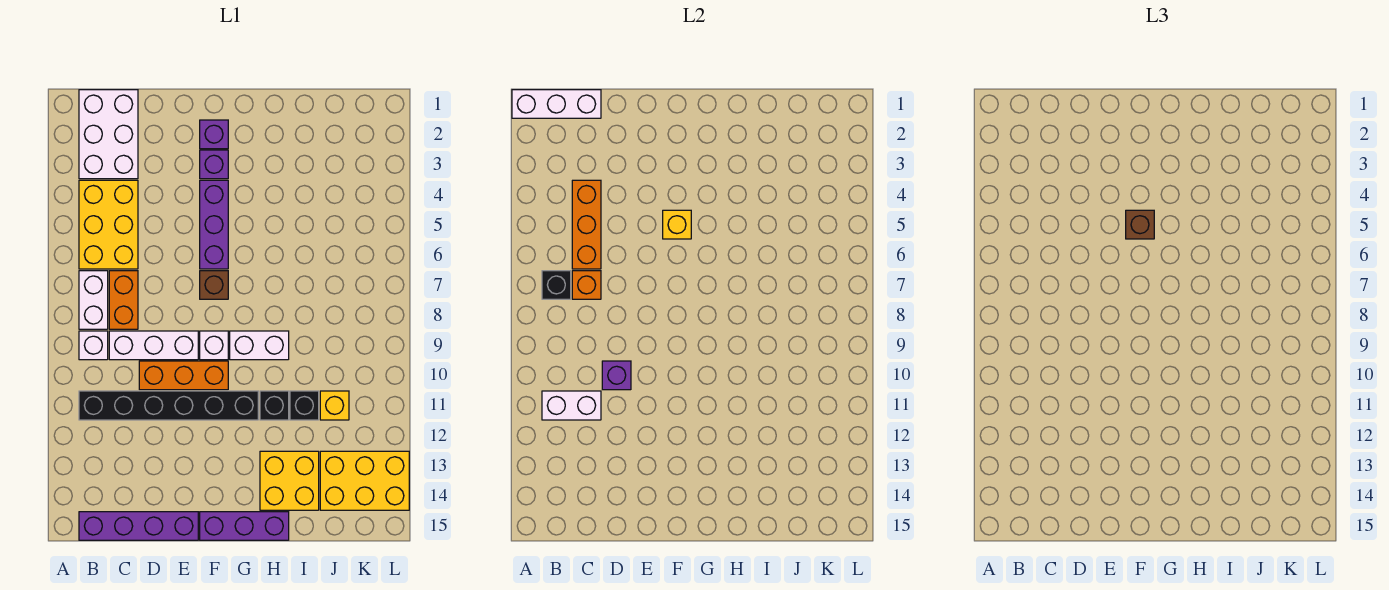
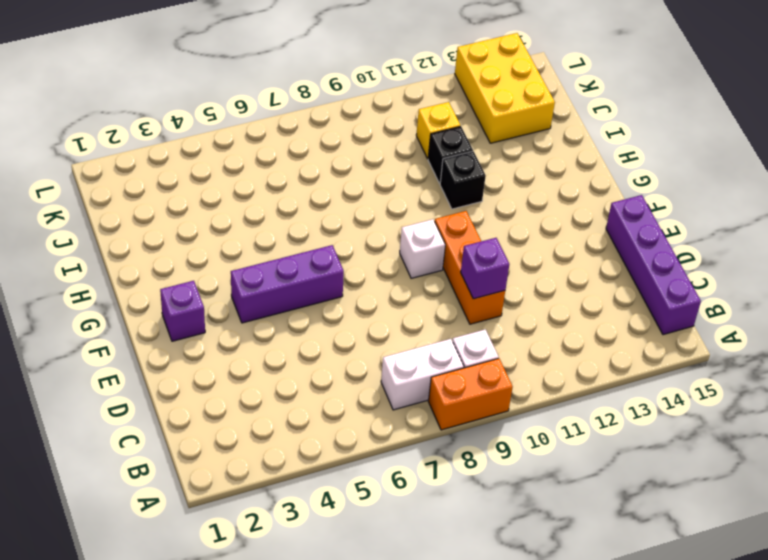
orange 1x2 brick [428,358,513,430] -> orange 1x2 brick moved to [109,271,138,329]
none -> white 2x3 brick [79,90,138,179]
none -> yellow 2x3 brick [79,180,138,269]
none -> black 1x6 brick [79,391,258,420]

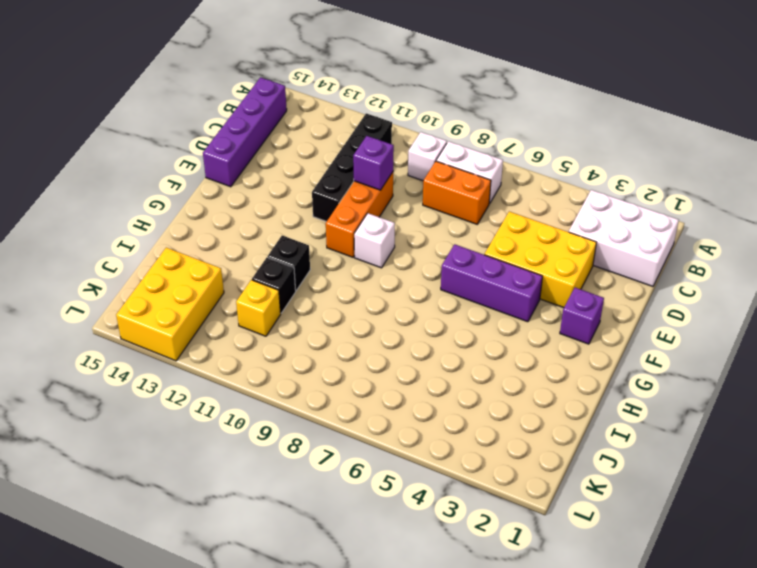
black 1x4 brick [312,113,392,222] -> black 1x6 brick [79,391,258,420]
yellow 2x3 brick [485,212,597,308] -> yellow 2x3 brick moved to [79,180,138,269]
none -> white 1x3 brick [109,331,198,360]
none -> purple 1x1 brick [200,150,228,179]
none -> brown 1x1 brick [200,271,228,299]

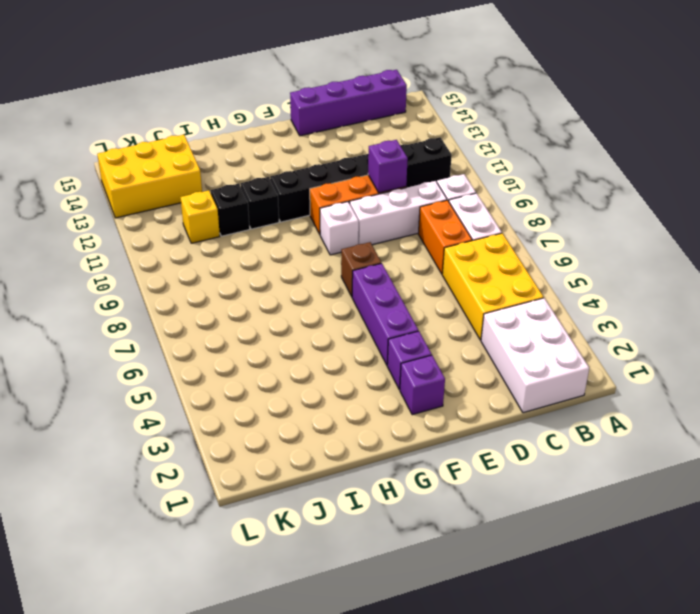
none -> purple 1x3 brick [200,512,289,540]
none -> white 1x2 brick [230,331,289,360]
none -> yellow 2x2 brick [260,451,319,510]

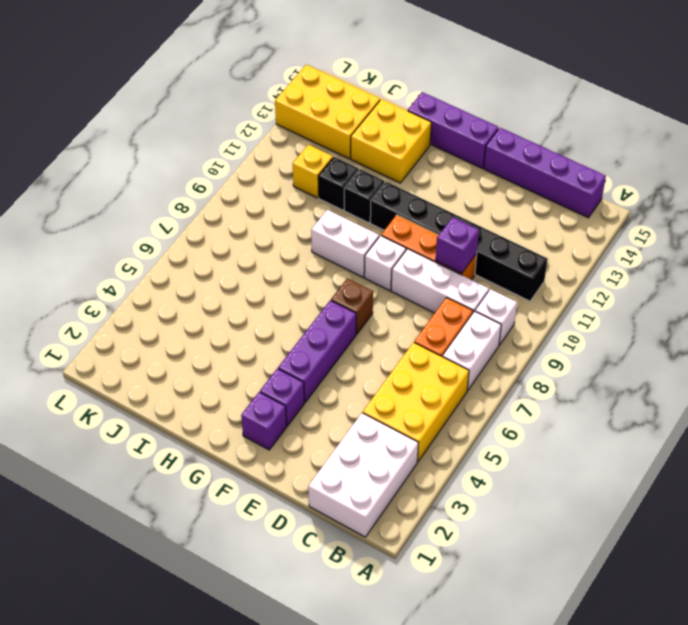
none -> white 1x3 brick [512,90,601,118]
none -> black 1x1 brick [542,271,571,299]
none -> white 1x2 brick [542,391,601,420]

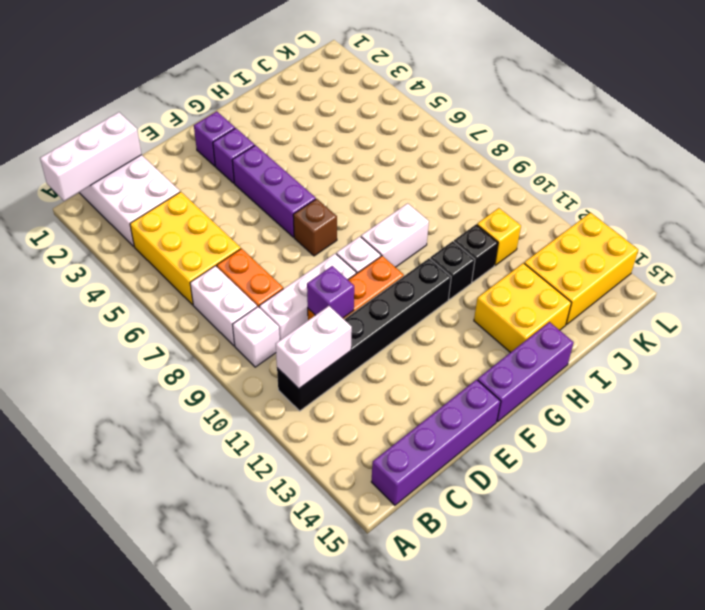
none -> black 1x1 brick [542,271,571,299]
none -> orange 1x3 brick [572,180,601,269]
none -> orange 1x1 brick [572,271,601,299]

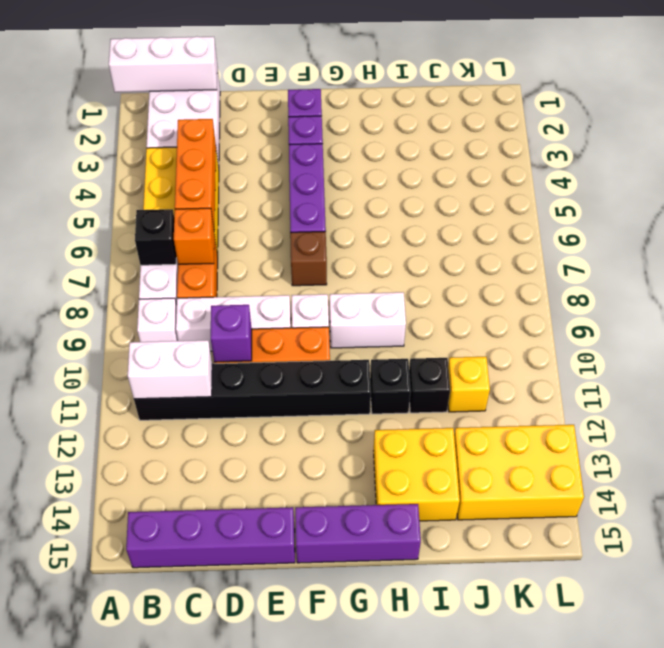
none -> yellow 1x1 brick [663,210,691,239]
none -> brown 1x1 brick [1126,210,1154,239]

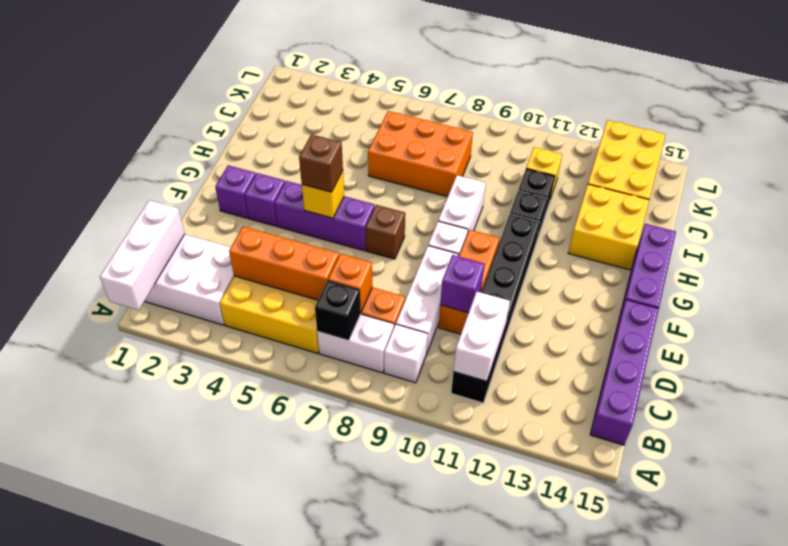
orange 2x3 brick [368,111,473,197] -> none

